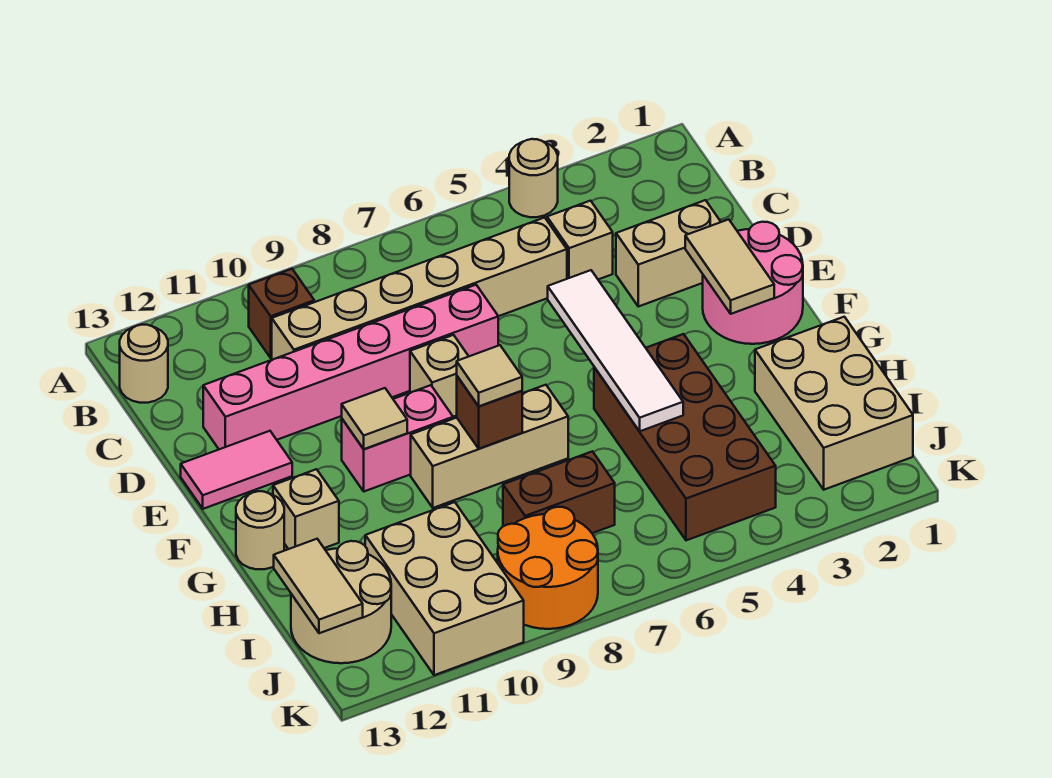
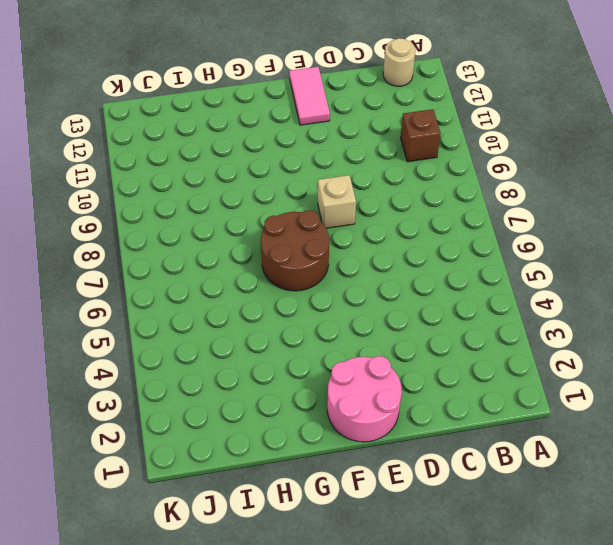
brown 2x2 round brick [261,210,329,291] -> tan 1x3 brick [411,385,568,508]
none -> tan 1x1 round brick [509,139,558,217]
none -> tan 1x1 brick [547,201,613,279]
none -> tan 1x6 brick [272,218,567,360]

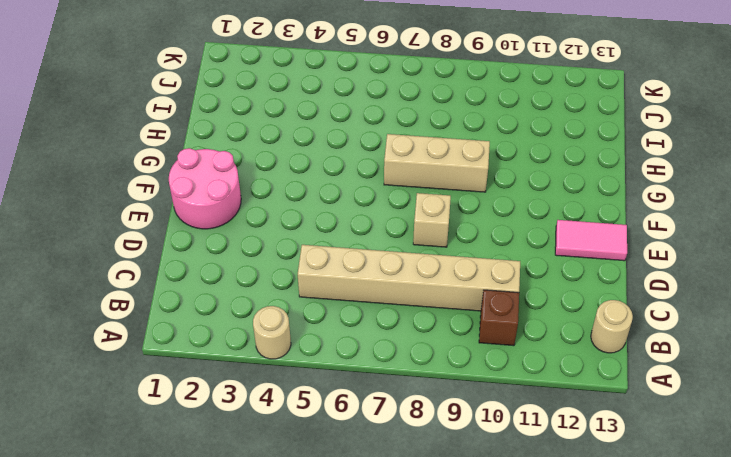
none -> tan 1x1 brick [547,201,613,279]
none -> tan 1x2 brick [616,200,721,307]
none -> pink 1x6 brick [203,285,498,449]

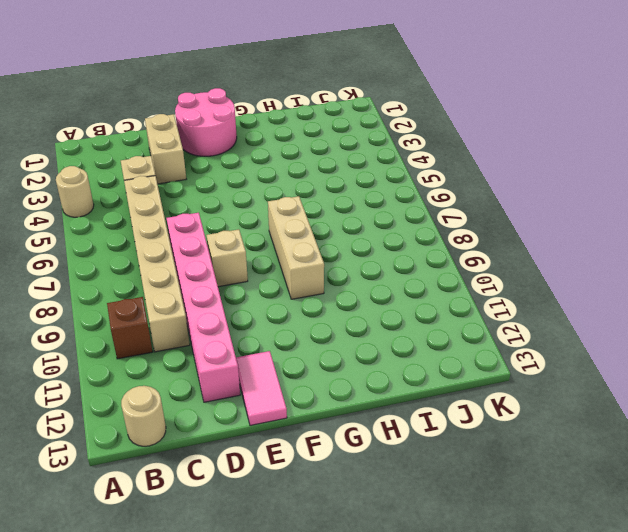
none -> pink 1x2 brick [342,385,453,491]
none -> brown 2x4 brick [594,334,776,540]
none -> tan 1x1 brick [273,469,339,549]

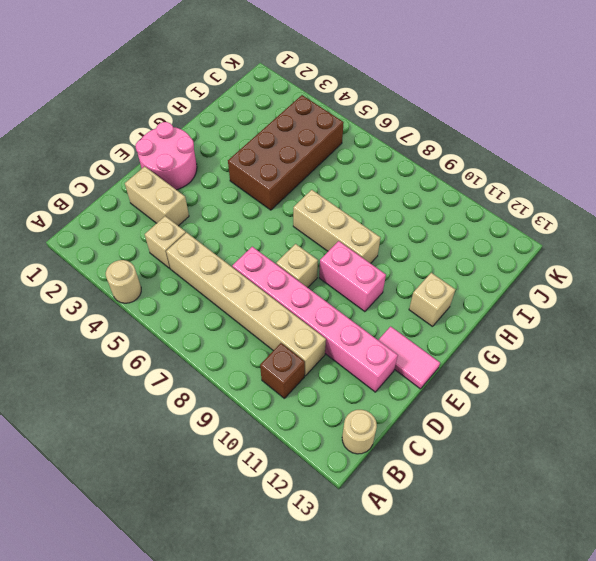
none -> tan 1x1 round brick [236,491,284,569]
none -> tan 2x3 brick [755,317,913,490]
none -> brown 1x2 brick [503,451,615,533]

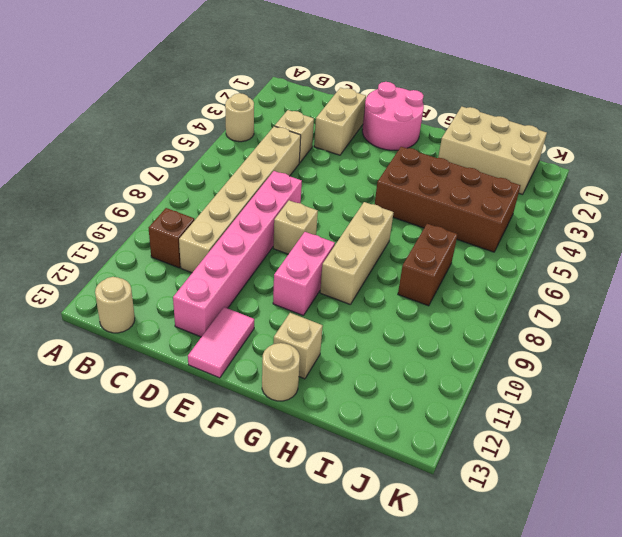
none -> tan 2x3 brick [365,502,524,675]
none -> tan 2x2 round brick [291,541,391,663]
none -> orange 2x2 round brick [498,507,598,629]

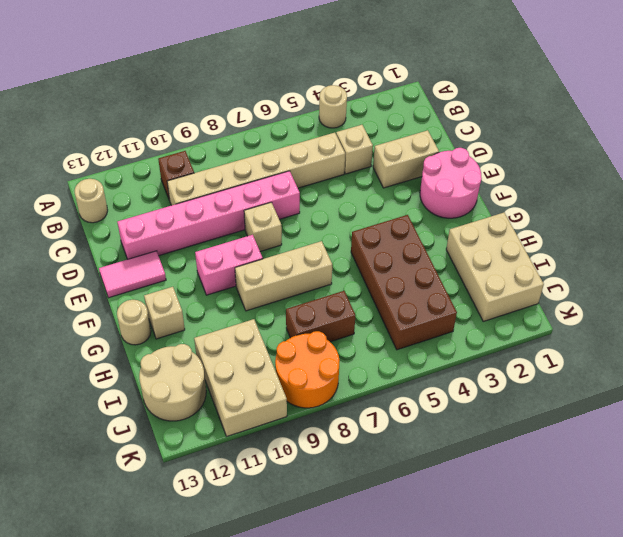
none -> tan 1x2 tile [685,219,774,314]
none -> white 1x4 tile [548,270,683,431]
none -> tan 1x1 tile [342,388,407,449]

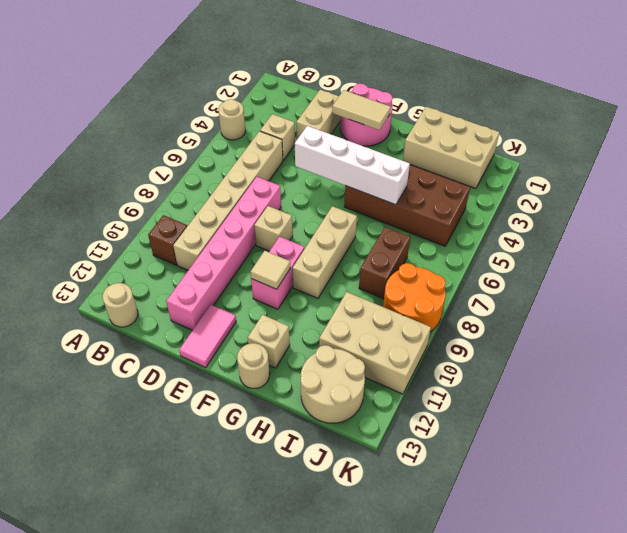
white 1x4 brick [295,126,410,205] -> white 1x4 tile [548,270,683,431]
none -> brown 1x1 brick [457,376,522,449]
none -> tan 1x2 tile [274,539,363,633]
none -> tan 1x1 tile [457,345,522,406]

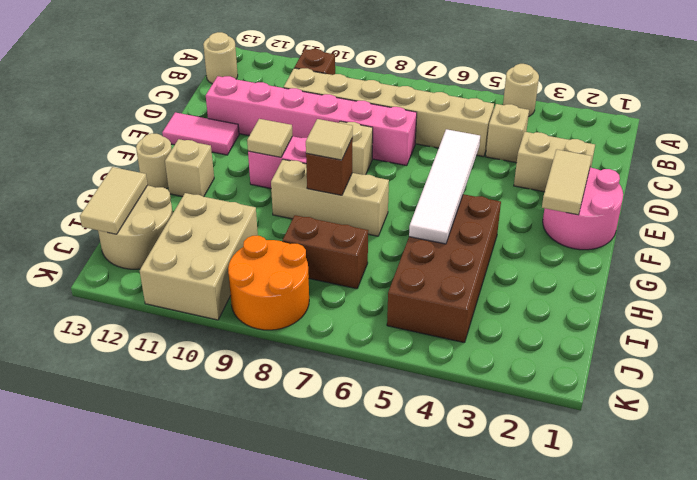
none -> tan 2x3 brick [755,317,913,490]

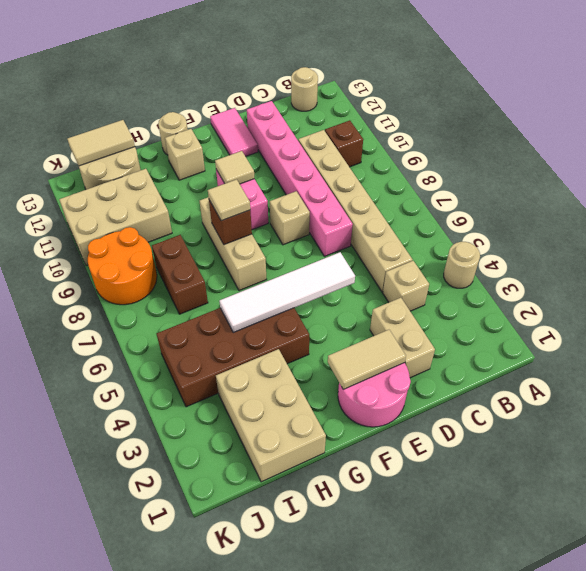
tan 2x3 brick [216,349,326,482] -> tan 2x3 brick turned to [755,317,913,490]

